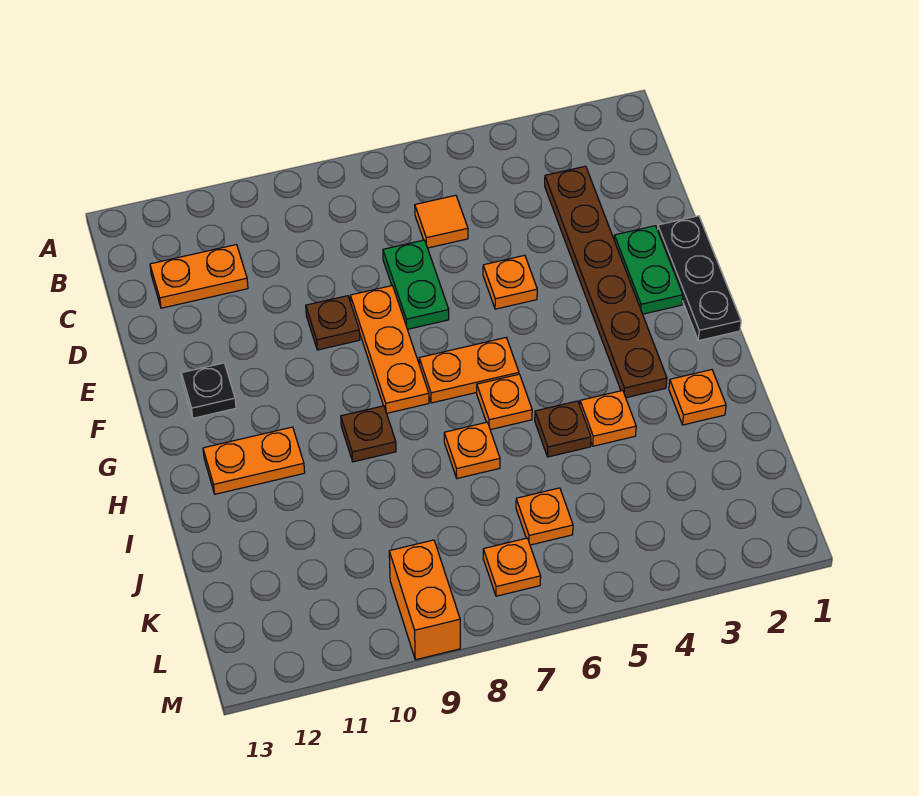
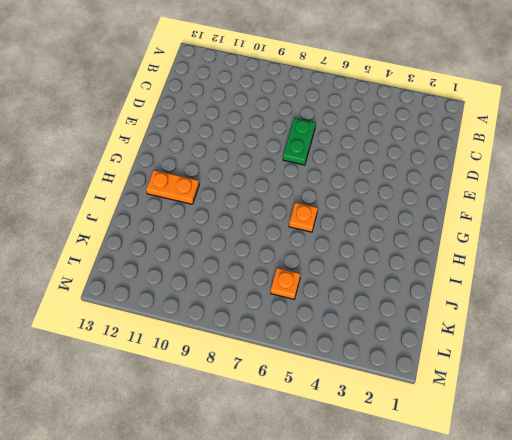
none -> brown 1x6 plate [545,166,667,398]
none -> orange 1x1 tile [415,195,468,248]
none -> orange 1x2 plate [150,245,248,308]

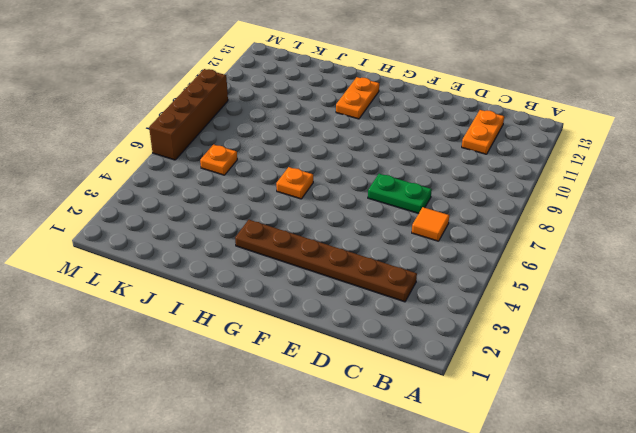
brown 1x4 brick [149,69,228,160] -> orange 1x2 brick [389,540,460,660]
none -> black 1x3 plate [657,216,741,341]
none -> green 1x2 plate [614,226,683,314]
none -> orange 1x1 plate [483,255,537,309]

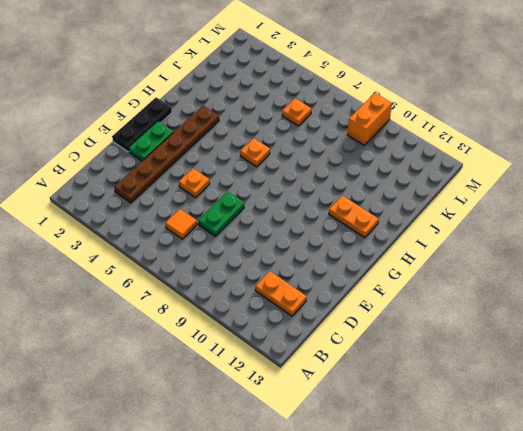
none -> orange 1x3 plate [350,286,429,413]
none -> brown 1x1 plate [306,296,360,350]
none -> black 1x1 plate [181,363,236,418]

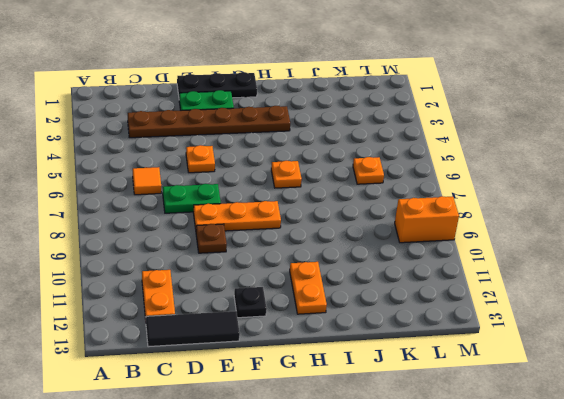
black 1x3 tile [146,311,240,347] -> none
none -> orange 1x2 plate [419,338,519,403]
none -> brown 1x1 plate [341,406,396,462]
none -> orange 1x1 plate [669,370,726,425]

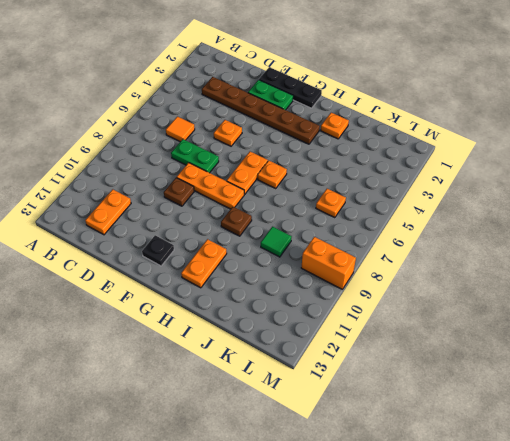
green 1x1 tile [261,227,292,257] -> none
none -> orange 1x1 plate [580,390,636,446]
none -> brown 1x1 plate [535,401,591,457]
none -> orange 1x1 plate [444,422,500,478]

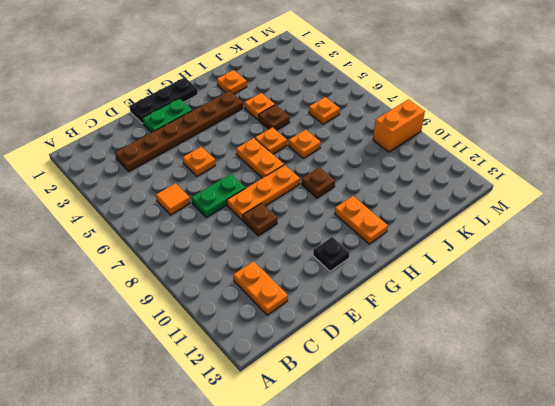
none -> orange 1x1 plate [483,538,541,596]

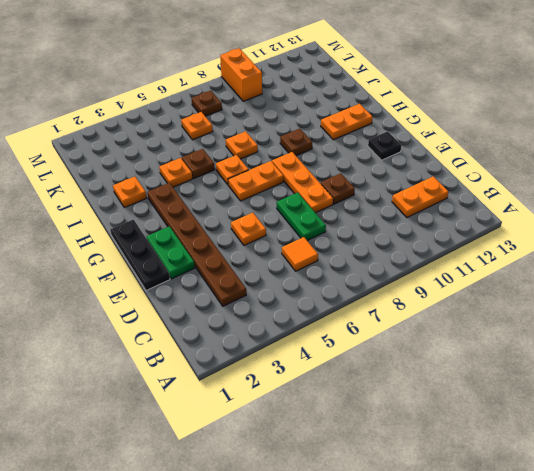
brown 1x1 plate [191,91,222,116] -> orange 1x1 plate [483,538,541,596]

